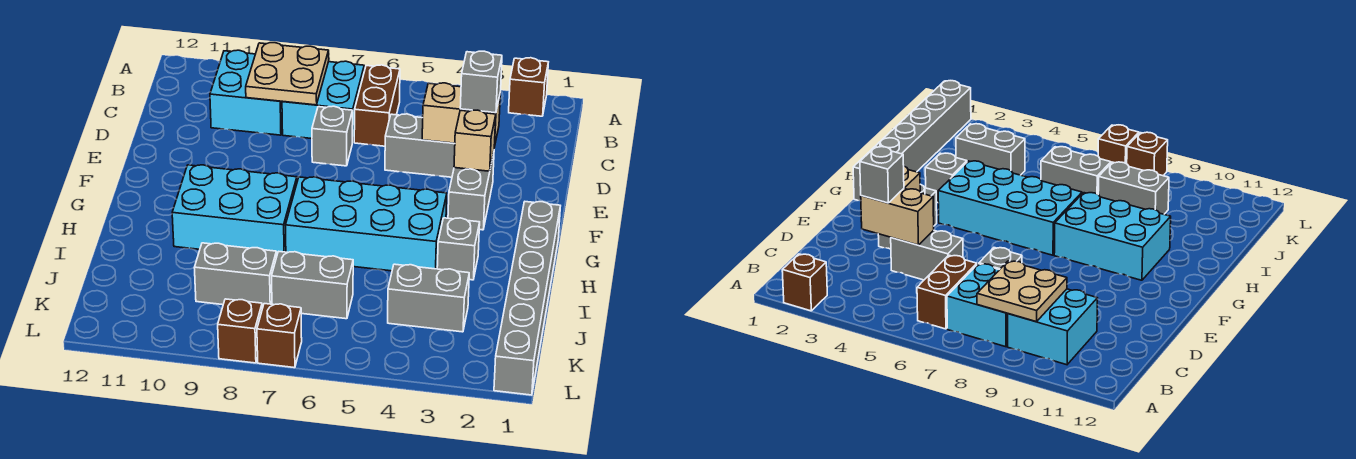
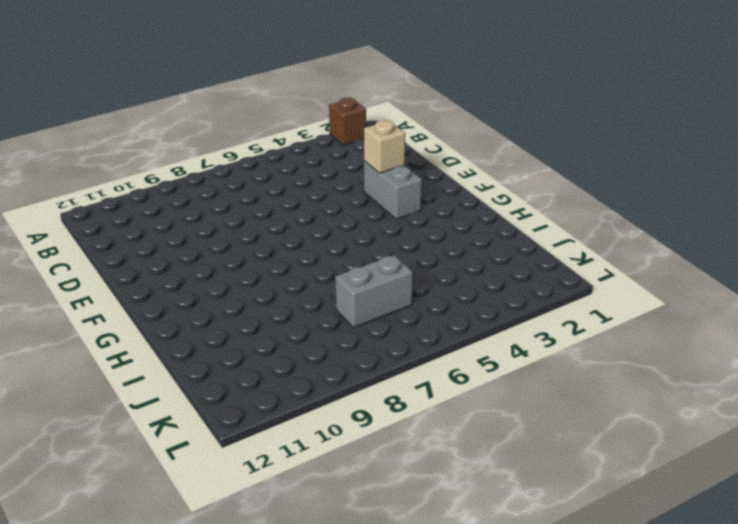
none -> brown 1x2 brick [354,65,400,146]
none -> cyan 2x2 brick [282,61,364,143]
none -> cyan 2x2 brick [210,50,282,135]

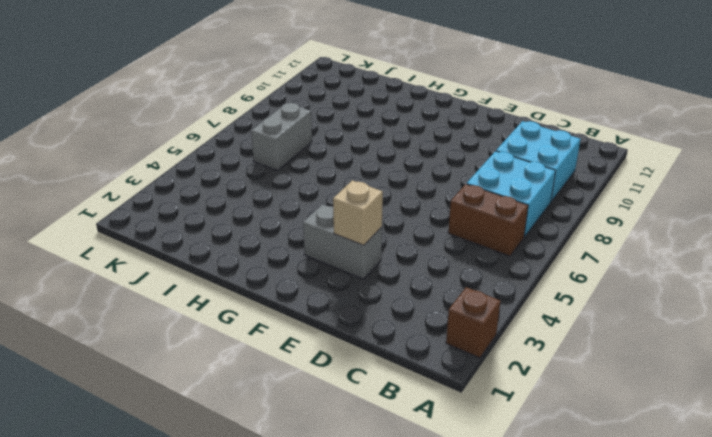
none -> grey 1x2 brick [385,114,455,177]
none -> grey 1x1 brick [312,106,353,166]
none -> grey 1x6 brick [494,202,560,395]

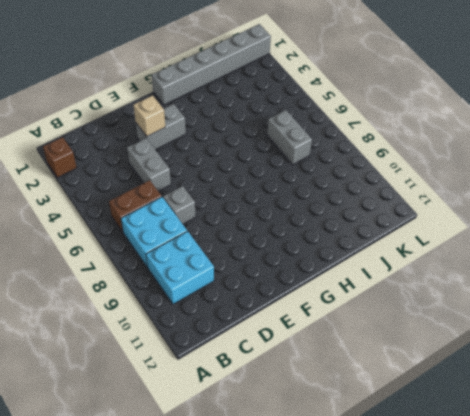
none -> cyan 2x4 brick [286,177,447,271]
none -> cyan 2x3 brick [172,165,297,257]
none -> grey 1x1 brick [437,218,480,280]

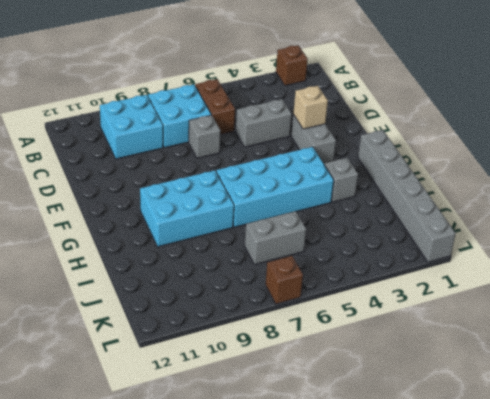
none -> grey 1x2 brick [388,264,469,332]
none -> grey 1x2 brick [194,243,277,308]
none -> brown 1x1 brick [218,299,262,363]

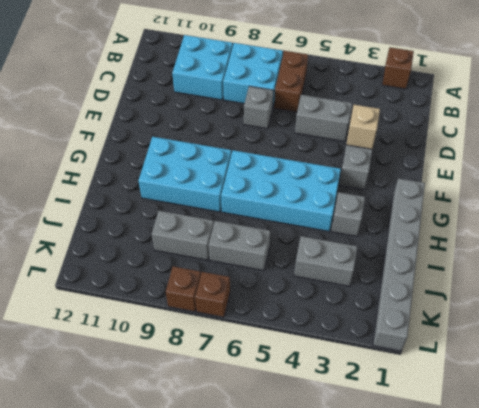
none -> tan 2x2 plate [246,43,329,105]
none -> tan 1x2 brick [422,83,501,147]
none -> grey 1x1 brick [460,51,502,113]

